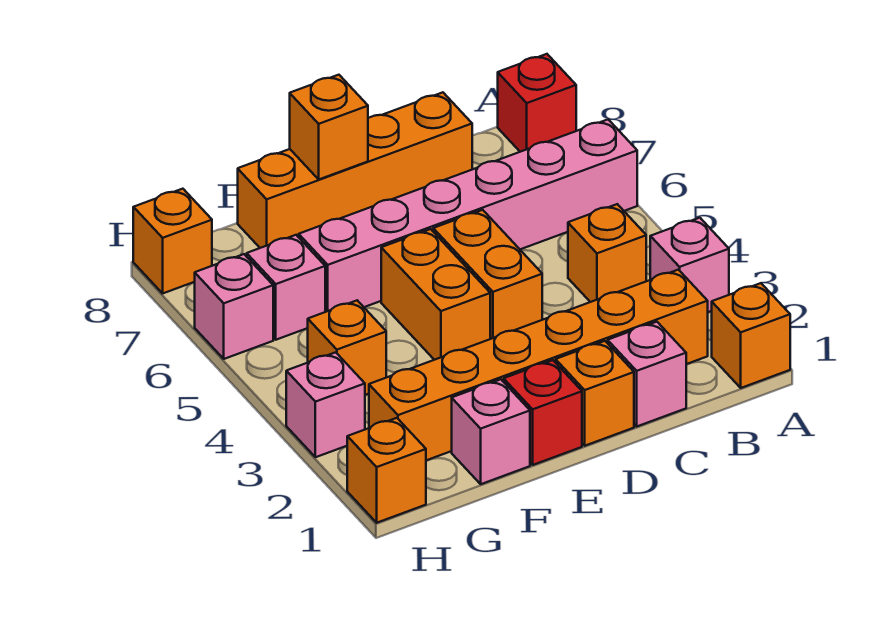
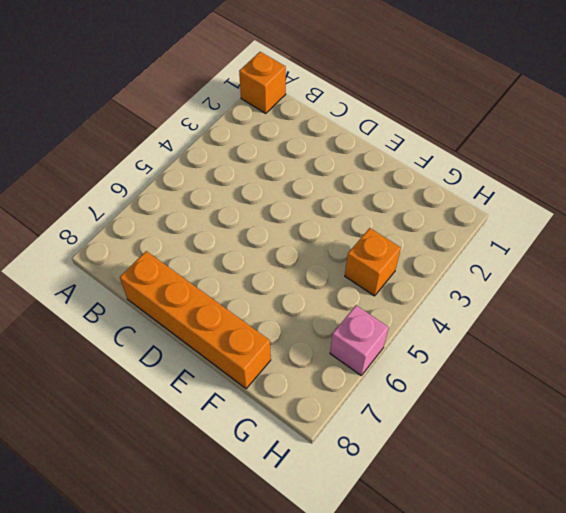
none -> pink 1x1 brick [650,218,729,312]
none -> pink 1x6 brick [299,120,637,312]
none -> red 1x1 brick [498,54,576,152]

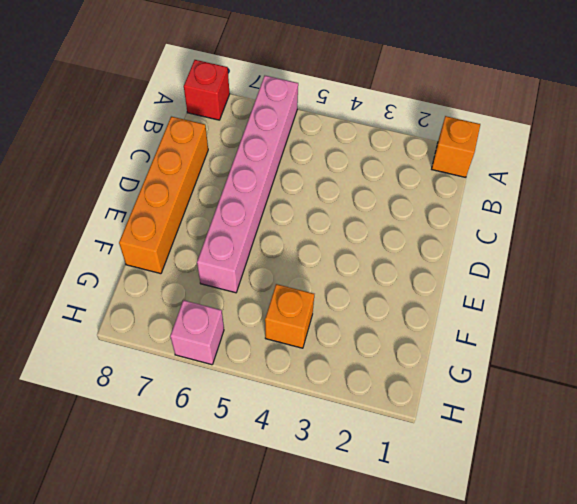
none -> pink 1x1 brick [650,218,729,312]
none -> orange 1x6 brick [369,270,708,460]
none -> orange 1x1 brick [568,204,646,302]

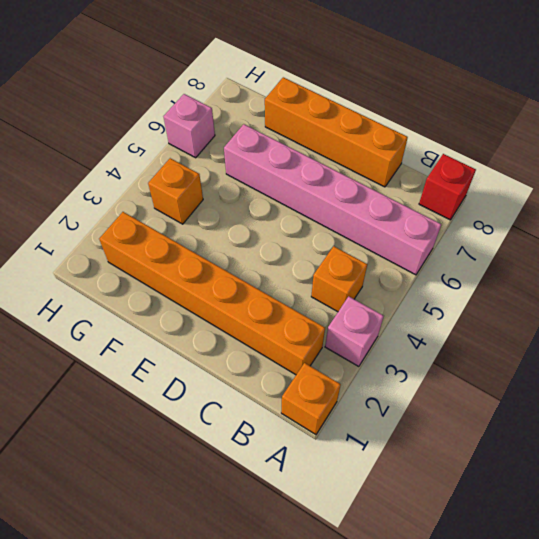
none -> pink 1x1 brick [608,322,686,426]
none -> orange 1x1 brick [556,341,634,446]
none -> orange 1x2 brick [433,210,542,339]

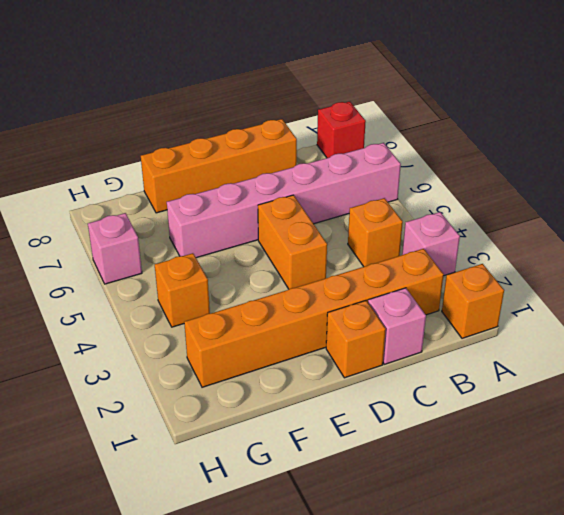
none -> red 1x1 brick [504,360,582,465]
none -> orange 1x2 brick [381,229,490,360]
none -> pink 1x1 brick [452,379,530,484]

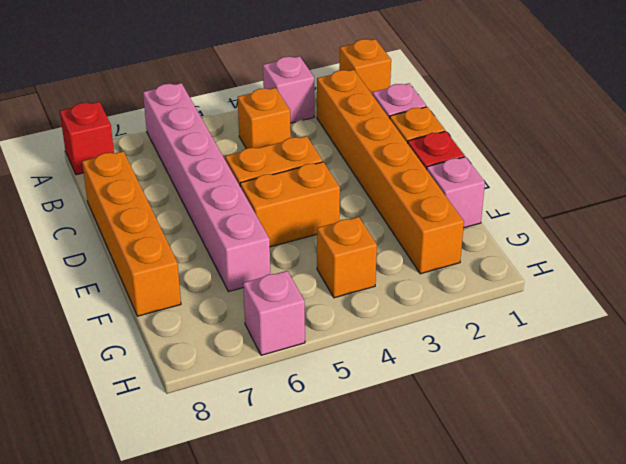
none -> pink 1x1 brick [247,235,325,340]
none -> orange 1x1 brick [347,418,426,523]
none -> pink 1x1 brick [286,352,365,457]

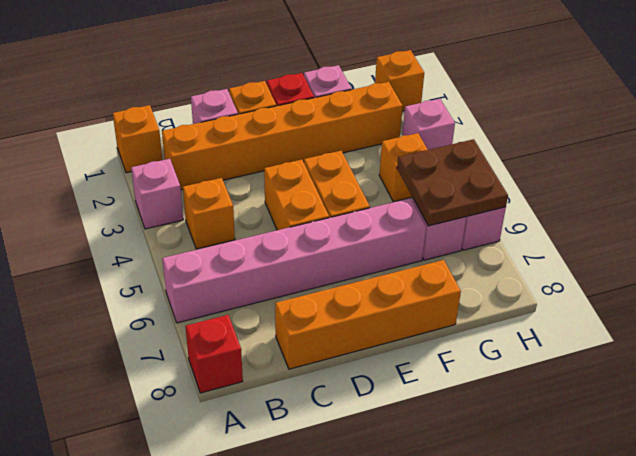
brown 2x2 plate [397,139,508,226] -> none
none -> orange 1x1 brick [133,189,212,293]
none -> orange 1x1 brick [290,75,368,179]

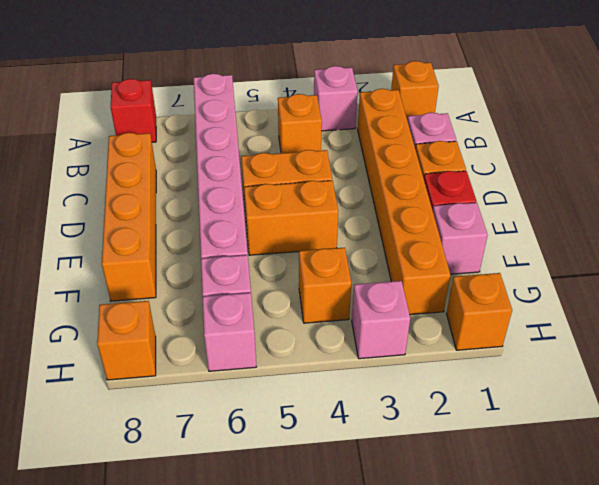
none -> orange 1x1 brick [290,75,368,179]

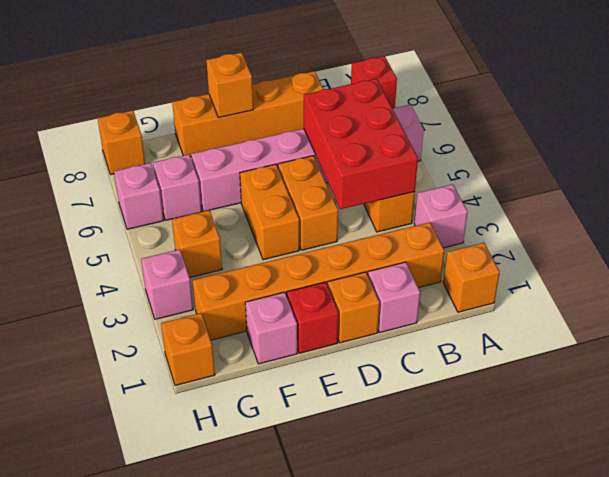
red 2x3 brick [304,79,418,209] -> none

